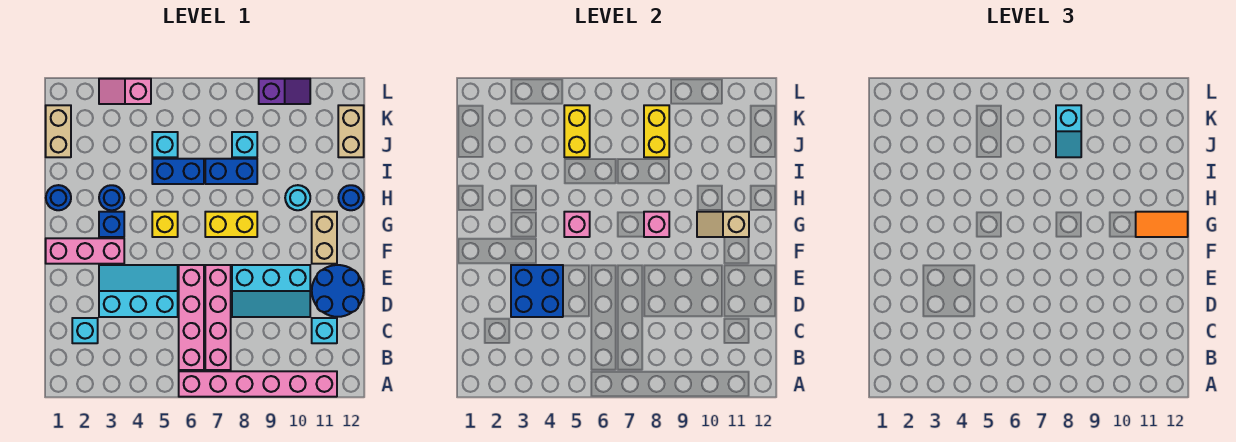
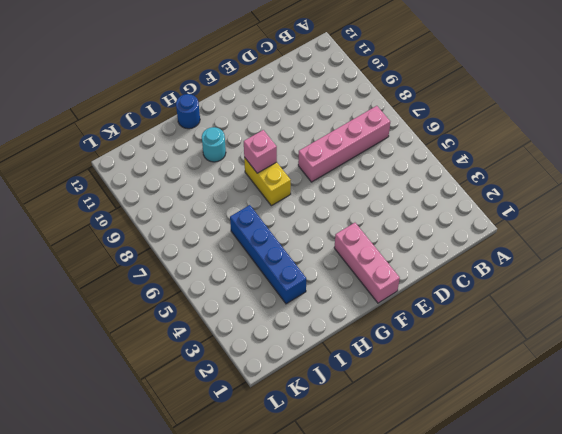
blue 1x4 brick [230,205,306,304] -> blue 1x2 brick [152,159,204,184]
none -> pink 1x6 brick [179,371,337,397]
none -> pink 1x4 brick [179,265,204,370]
none -> cyan 1x1 brick [72,318,98,343]
none -> cyan 1x1 brick [312,318,337,343]

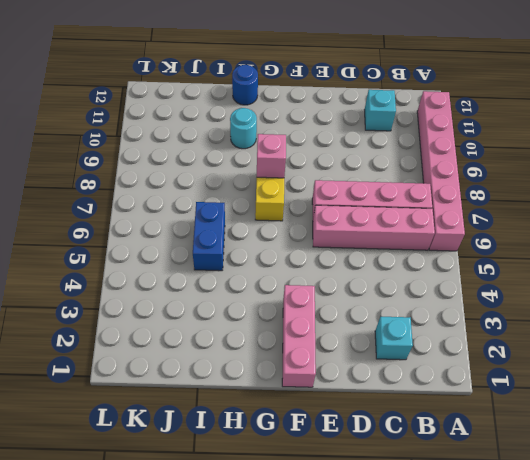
none -> cyan 2x3 slope [99,265,178,317]
none -> cyan 2x3 slope [232,265,310,317]
none -> blue 2x2 round brick [312,265,364,317]
none -> tan 1x2 brick [312,212,337,264]

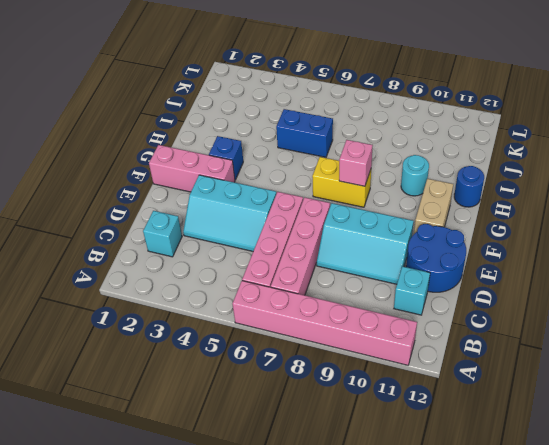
cyan 2x3 slope [183,175,276,251] -> cyan 2x3 slope turned to [99,265,178,317]
none -> yellow 1x1 brick [152,212,178,237]
none -> blue 1x1 round brick [46,185,71,210]
none -> blue 1x1 round brick [99,185,124,210]
none -> blue 1x2 brick [205,159,257,184]

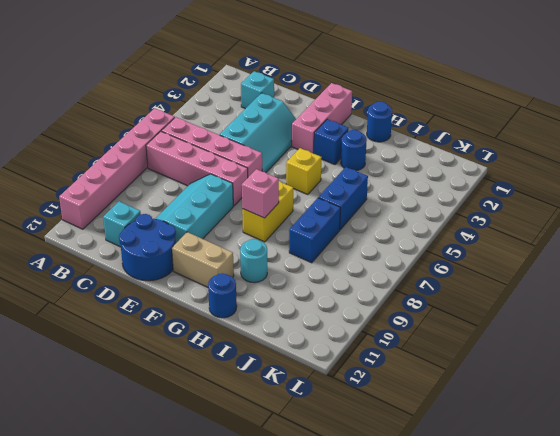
none -> tan 1x2 brick [46,105,71,157]
none -> cyan 1x1 brick [152,132,178,157]
none -> cyan 1x1 brick [232,132,257,157]
none -> tan 1x2 brick [338,105,364,157]

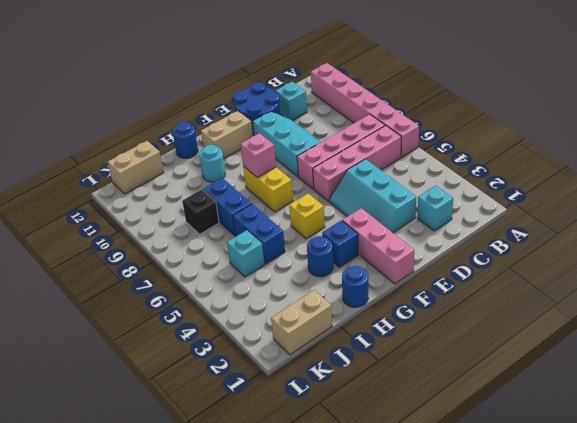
black 1x1 brick [182,190,219,234] -> cyan 1x1 brick [232,132,257,157]
none -> pink 1x2 slope [99,79,151,104]
none -> purple 1x2 slope [259,79,310,104]
none -> blue 2x2 brick [511,265,563,317]
none -> pink 1x1 brick [564,212,590,237]

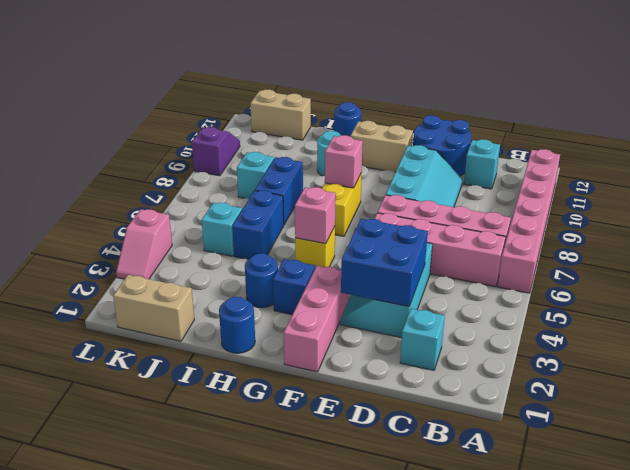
none -> tan 1x2 slope [697,212,749,237]
none -> yellow 1x2 brick [564,105,590,157]
none -> yellow 1x2 brick [644,105,669,157]
none -> orange 1x2 tile [1136,212,1188,237]

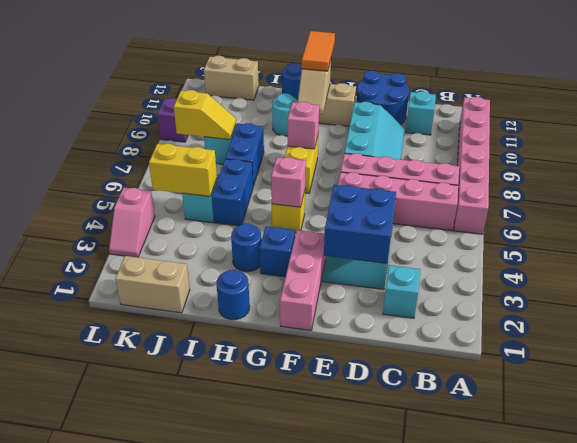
yellow 1x2 slope [174,90,236,140] -> yellow 1x2 brick [644,105,669,157]
none -> cyan 1x2 slope [1056,105,1081,157]

